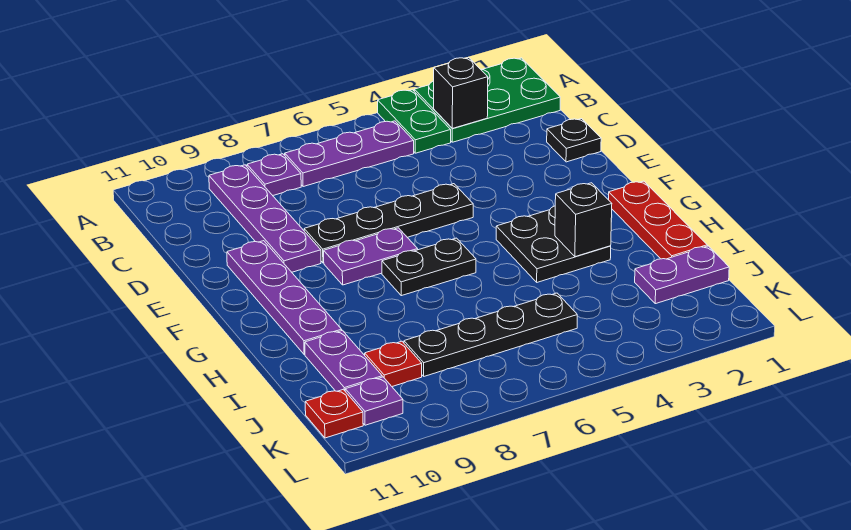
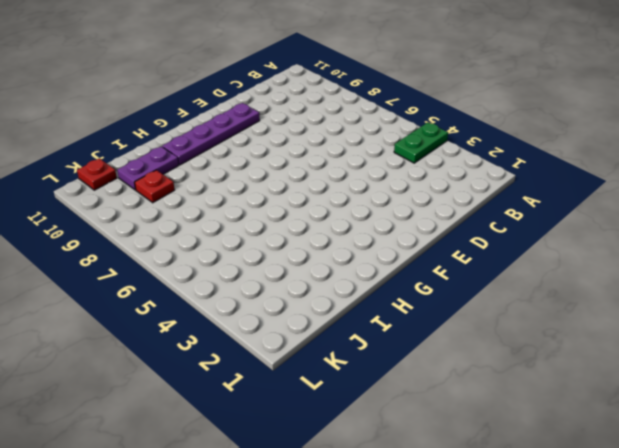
none -> green 2x3 plate [414,58,560,142]
none -> purple 1x3 plate [285,121,414,187]
none -> purple 1x1 plate [247,154,301,195]

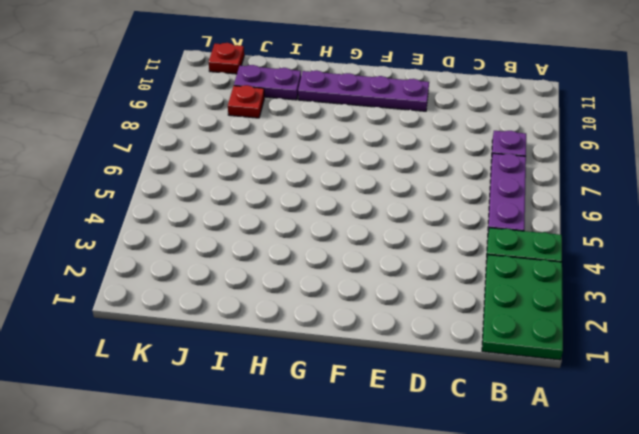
none -> purple 1x4 plate [209,165,321,272]
none -> black 1x1 plate [547,119,601,162]
none -> black 1x4 plate [304,184,473,263]

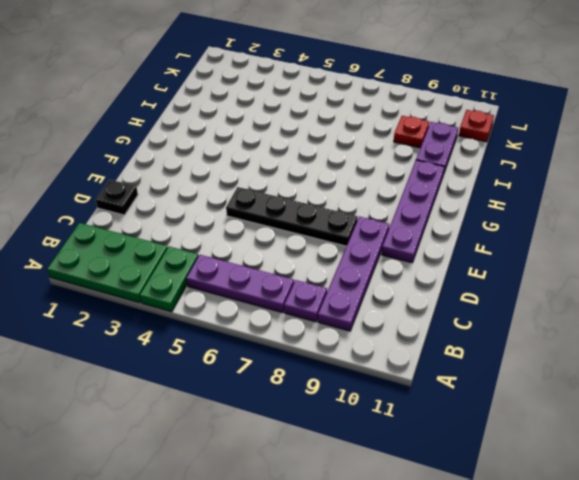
none -> purple 1x2 plate [324,228,418,285]
none -> red 1x3 plate [609,181,707,259]
none -> black 2x2 plate [496,206,611,282]

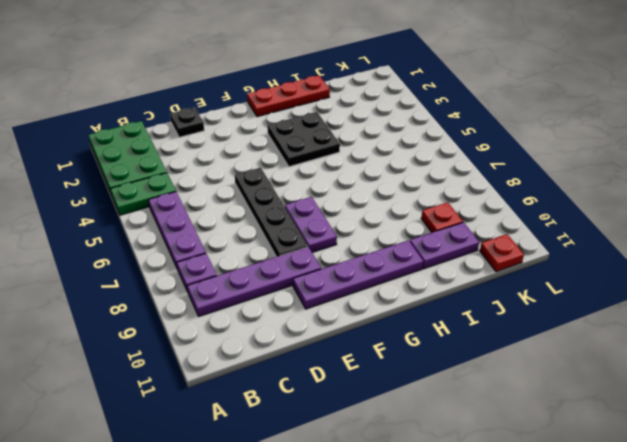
none -> black 1x2 plate [382,238,476,296]
none -> purple 1x2 plate [635,246,729,304]
none -> black 1x4 plate [404,293,577,376]

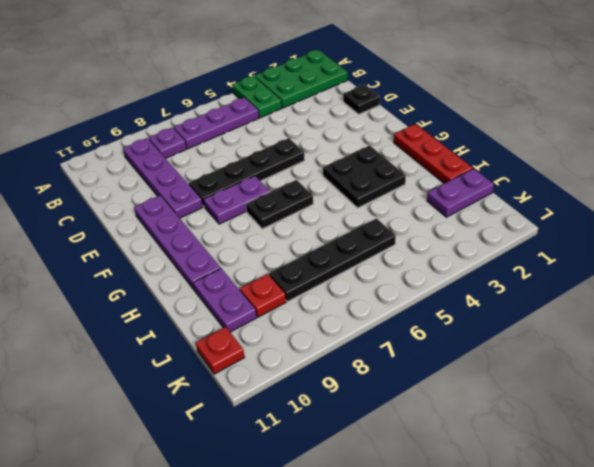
none -> purple 1x1 plate [345,377,403,425]
none -> black 1x1 brick [434,58,488,128]
none -> black 1x1 brick [555,183,612,257]

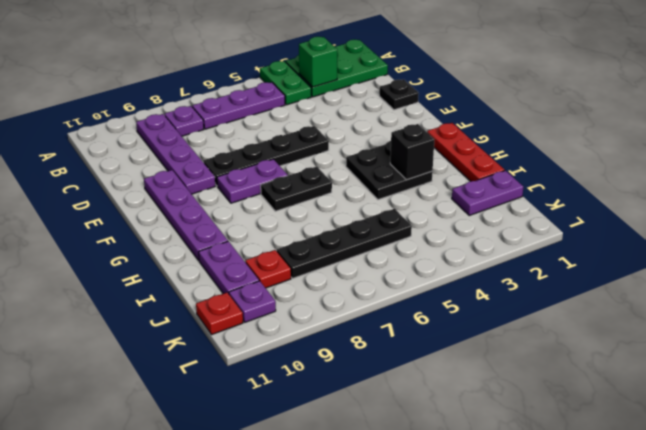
green 1x1 brick [299,37,337,87] -> black 1x1 brick [434,58,488,128]

